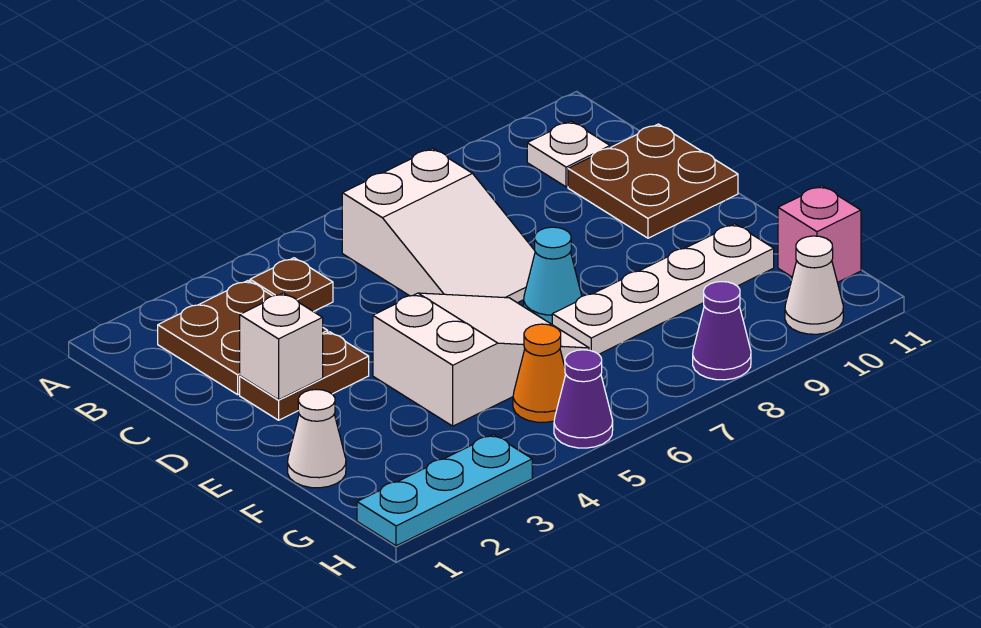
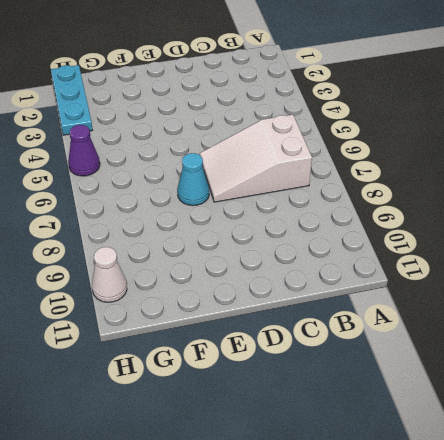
none -> brown 2x2 plate [158,281,328,395]
none -> brown 1x1 plate [250,258,333,312]
none -> white 1x1 plate [527,121,610,187]

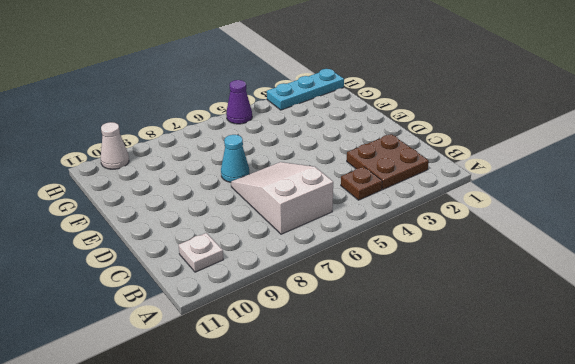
none -> brown 2x2 plate [568,124,738,238]
none -> brown 1x2 plate [240,332,369,420]
none -> white 2x3 slope [373,293,589,426]

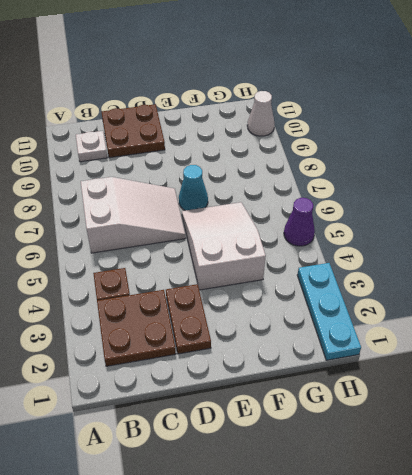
none -> white 1x1 cone [288,389,346,488]
none -> white 1x4 plate [552,224,774,354]
none -> orange 1x1 cone [513,324,566,422]

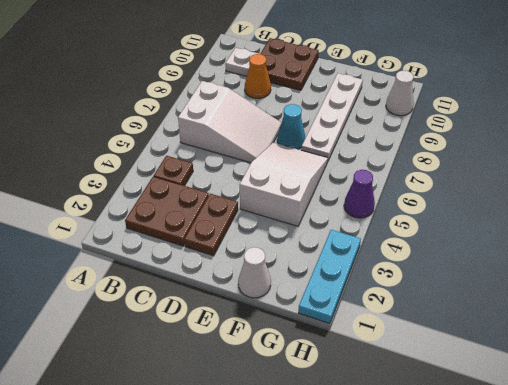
orange 1x1 cone [245,54,271,98] -> orange 1x1 cone moved to [513,324,566,422]
none -> pink 1x1 brick [778,186,861,282]
none -> purple 1x1 cone [693,282,751,380]
none -> white 1x1 brick [240,293,323,400]

